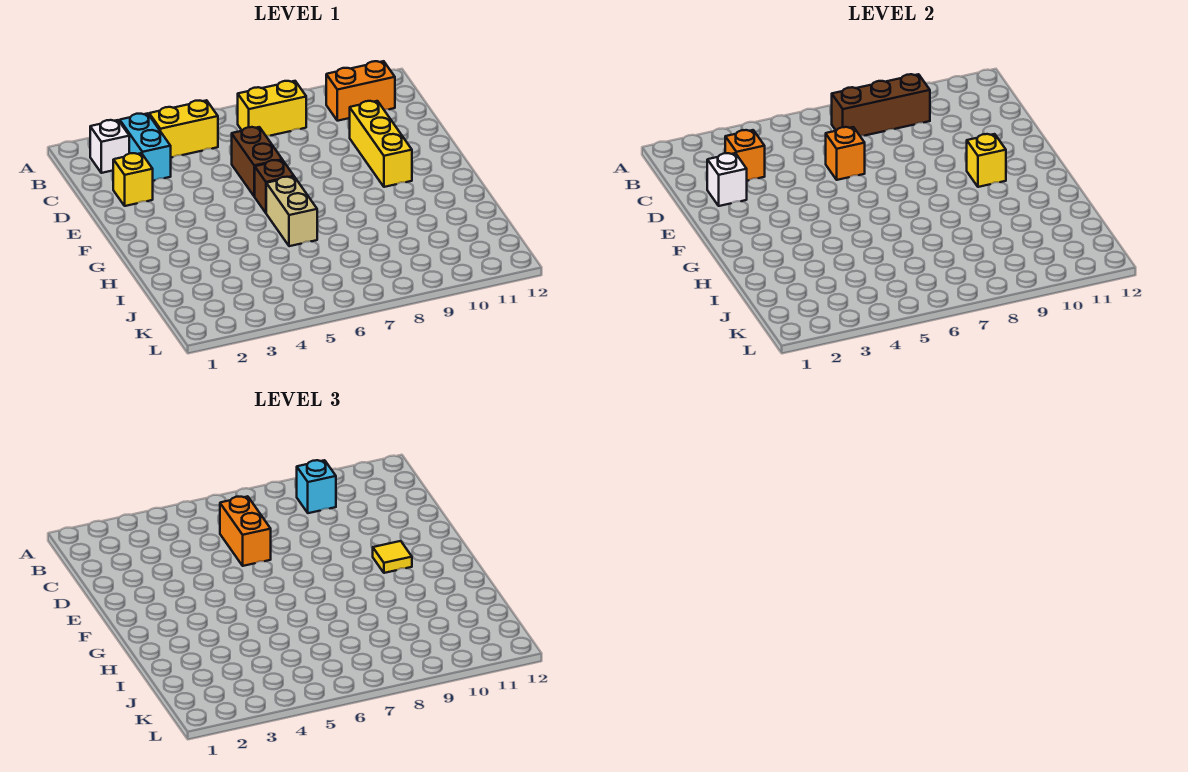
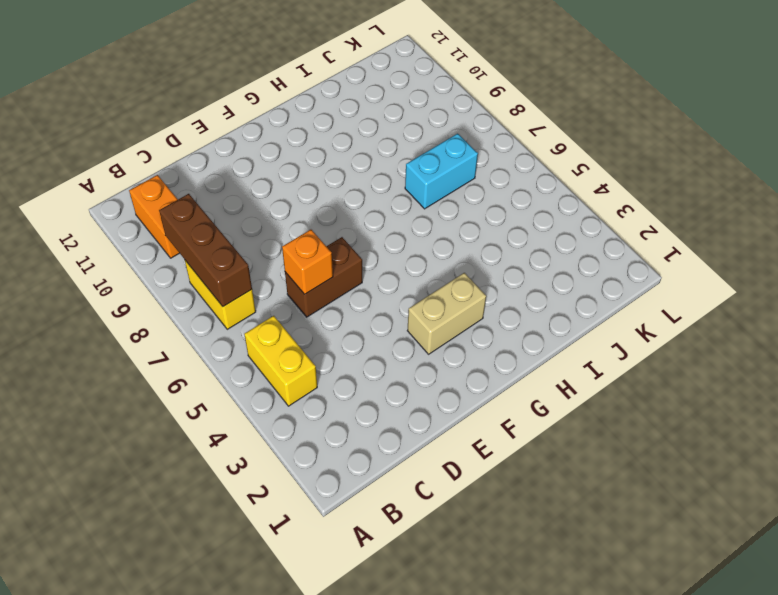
tan 1x2 brick [407,273,486,354] -> tan 1x2 brick moved to [266,177,317,246]
cyan 1x2 brick [405,134,478,209] -> cyan 1x2 brick moved to [120,113,171,181]
none -> white 1x1 brick [90,120,129,173]
none -> yellow 1x1 brick [113,153,153,206]
none -> yellow 1x3 brick [350,101,412,187]

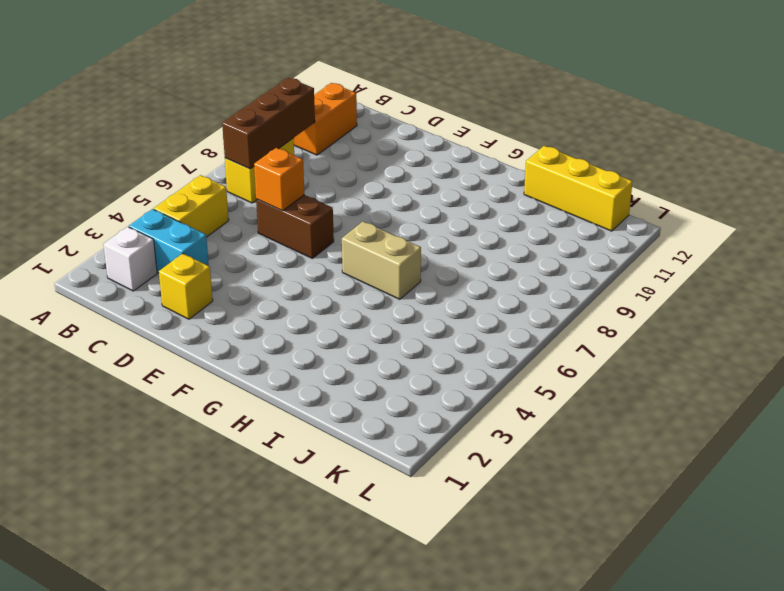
yellow 1x3 brick [524,146,633,231] -> yellow 1x3 brick moved to [350,101,412,187]
none -> brown 1x1 brick [254,160,294,213]
none -> orange 1x1 brick [725,130,765,181]
none -> white 1x1 brick [707,153,747,206]

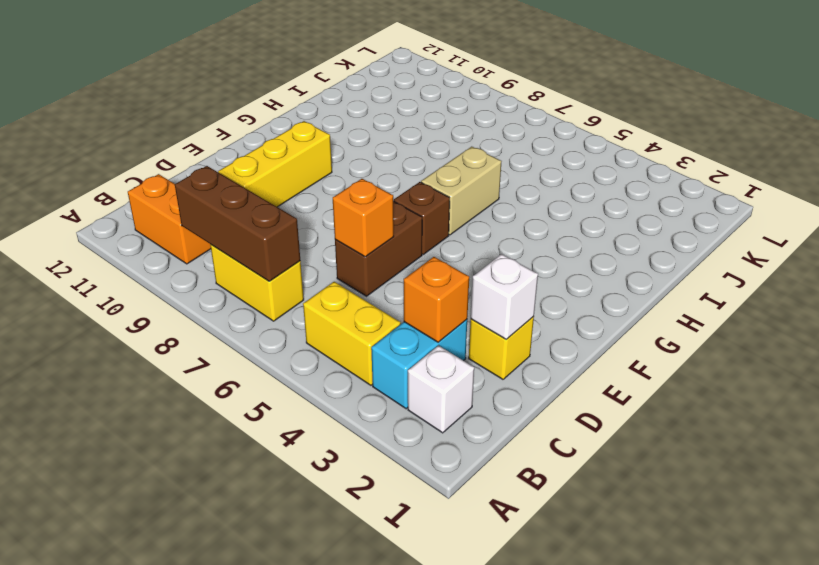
none -> yellow 1x1 brick [967,134,1006,187]
none -> cyan 1x1 brick [297,460,336,513]
none -> orange 1x2 brick [220,496,271,566]

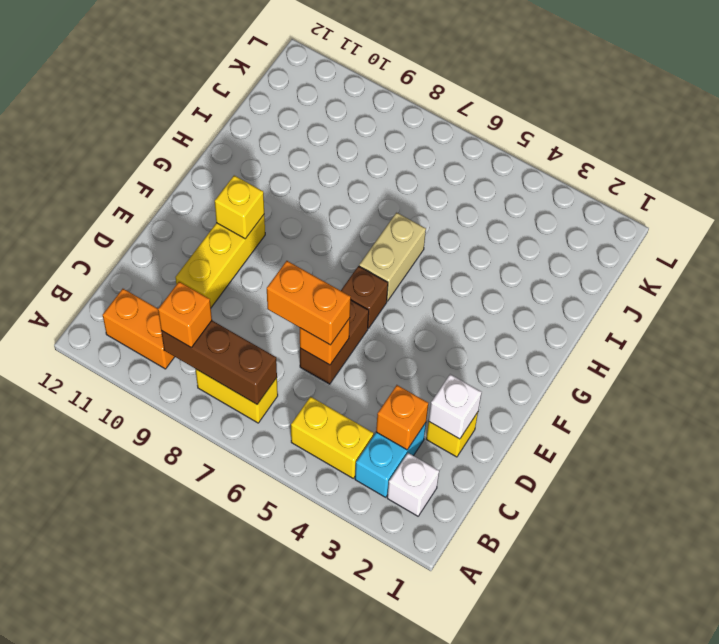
orange 1x1 brick [158,282,212,348] -> cyan 1x1 brick [297,460,336,513]
orange 1x2 brick [267,261,351,345] -> orange 1x2 brick turned to [220,496,271,566]
none -> yellow 1x1 tile [373,541,412,573]

